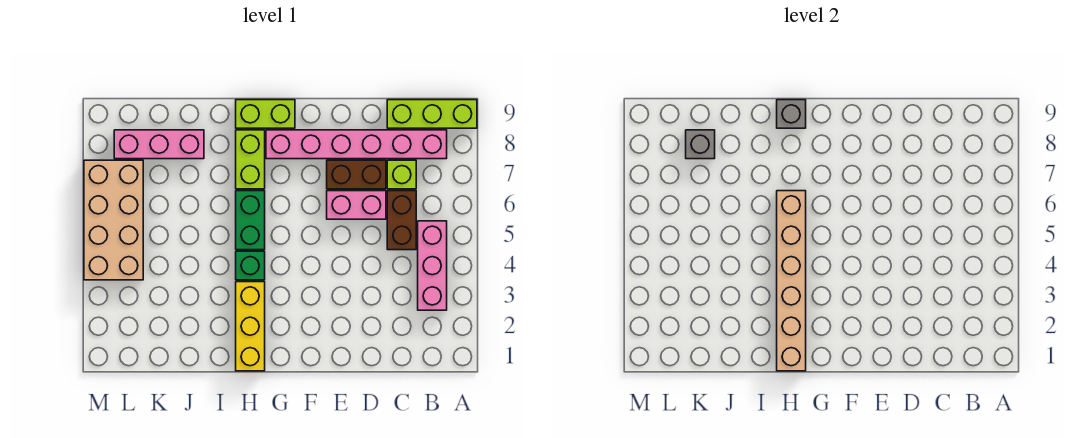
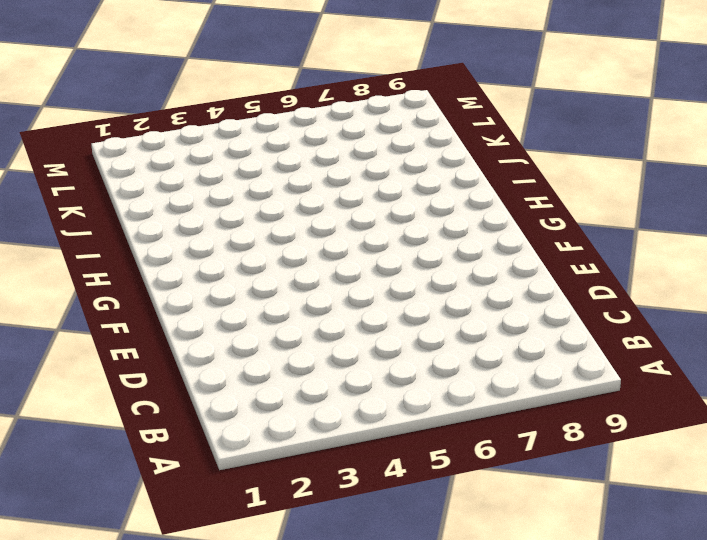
none -> lime 1x3 brick [387,100,477,128]
none -> pink 1x3 brick [418,221,447,310]
none -> pink 1x6 brick [266,130,447,159]

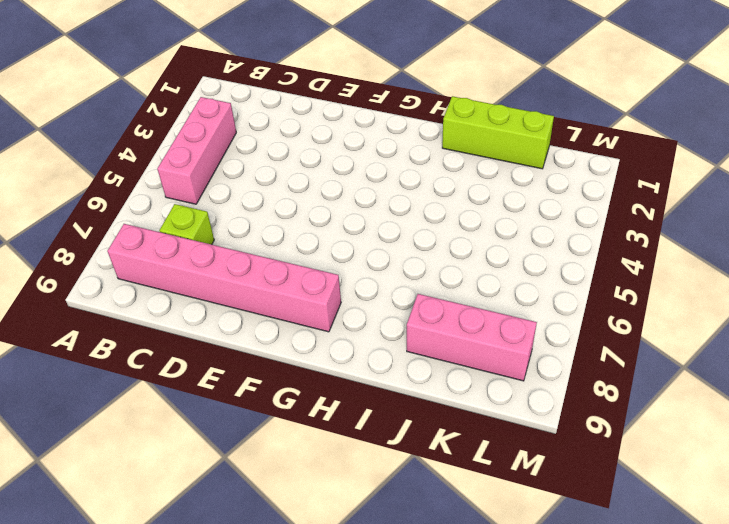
lime 1x3 brick [442,96,554,169] -> lime 1x3 brick moved to [387,100,477,128]
none -> brown 1x2 brick [387,191,416,250]
none -> pink 1x2 brick [327,191,386,219]
none -> brown 1x2 brick [327,160,386,189]

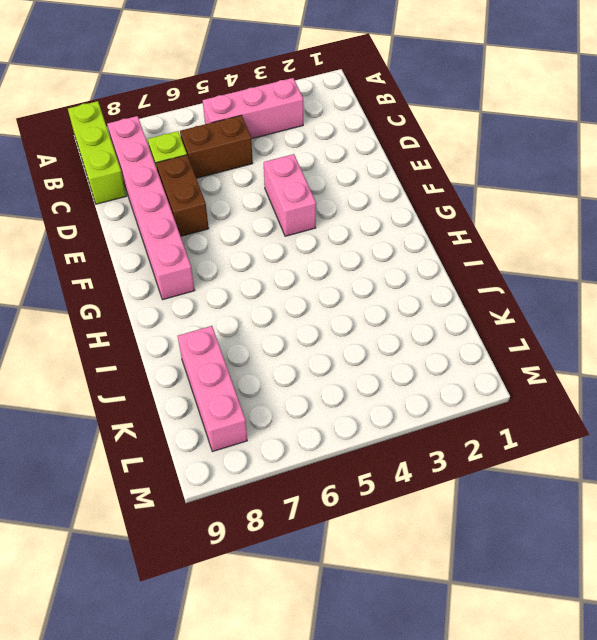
pink 1x2 brick [264,154,316,236] -> pink 1x2 brick moved to [327,191,386,219]
none -> lime 1x2 brick [236,100,295,128]
none -> yellow 1x3 brick [236,282,265,371]
none -> green 1x1 brick [236,251,265,280]

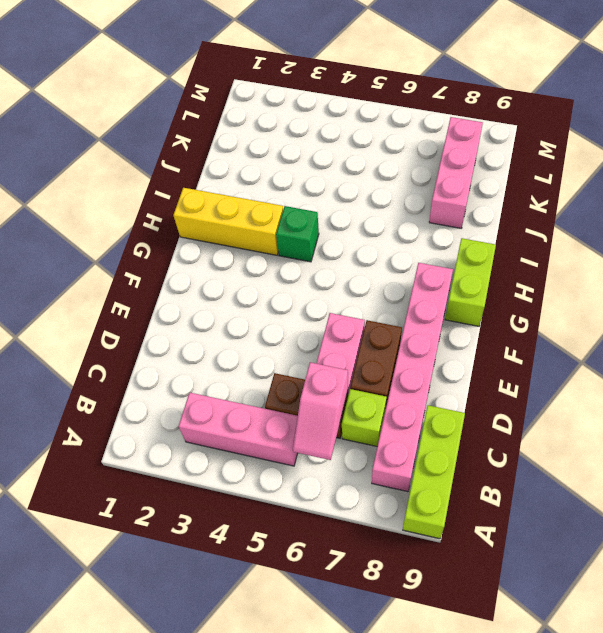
pink 1x2 slope [293,362,348,460] -> none
none -> green 1x2 brick [236,191,265,250]
none -> lime 1x2 brick [236,130,265,189]
none -> tan 2x4 brick [84,160,143,280]

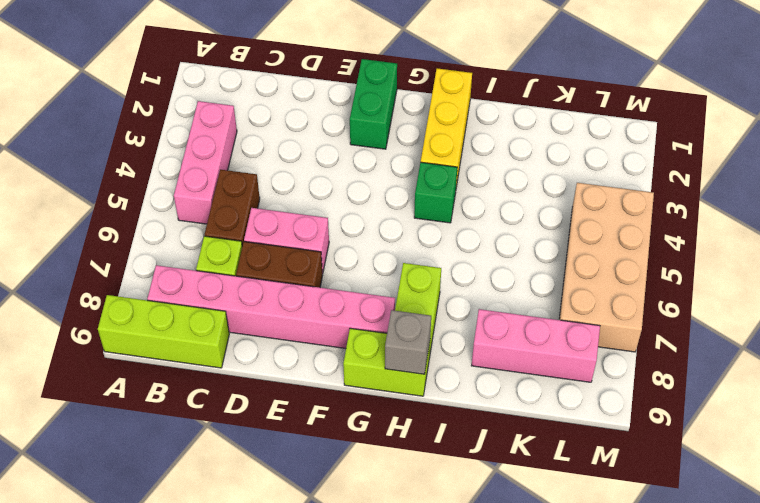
green 1x2 brick [350,59,397,149] -> green 1x2 brick moved to [236,191,265,250]
none -> tan 1x6 brick [777,191,806,371]
none -> grey 1x1 brick [686,130,715,159]

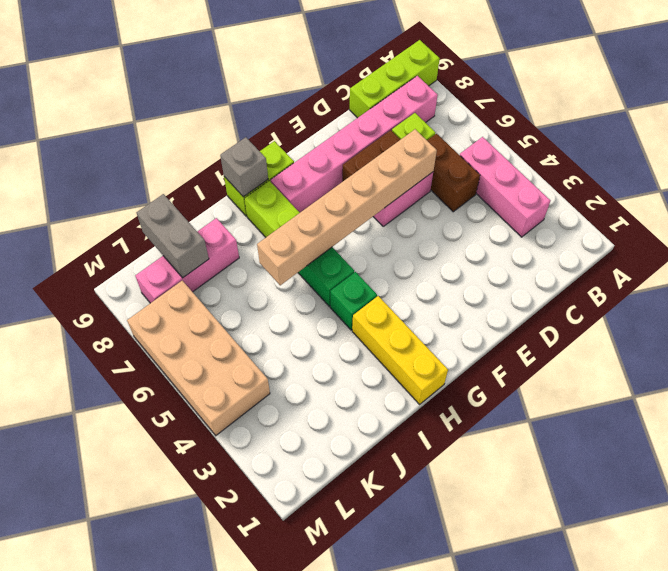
tan 1x6 brick [257,129,437,285] -> tan 1x6 brick turned to [777,191,806,371]
grey 1x2 brick [136,194,209,278] -> grey 1x1 brick [686,130,715,159]

